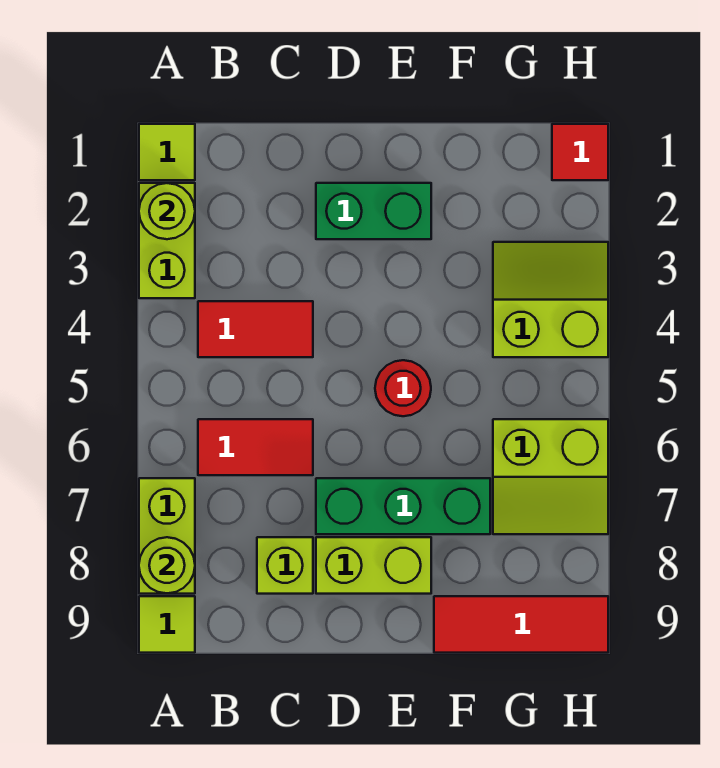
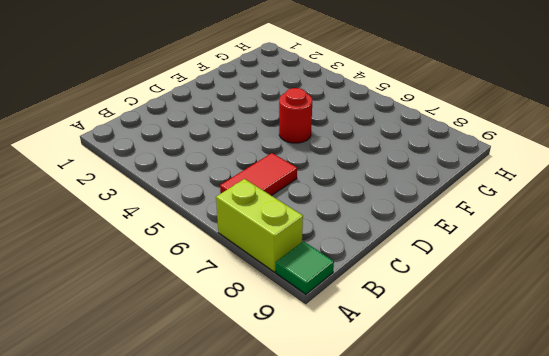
green 1x1 tile [276,241,334,294] -> lime 1x1 tile [139,596,195,653]
none -> lime 1x1 tile [139,124,195,180]
none -> lime 1x2 brick [139,183,195,298]
none -> red 1x2 tile [198,301,313,357]

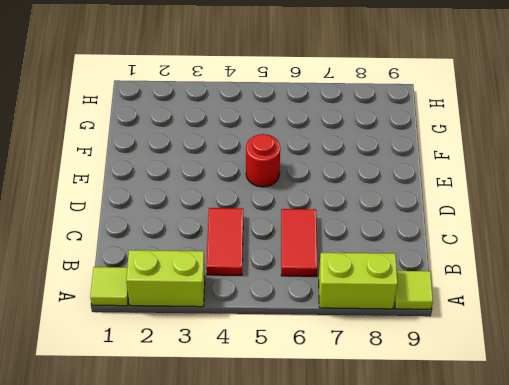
none -> lime 1x1 brick [257,537,313,594]
none -> green 1x2 brick [316,183,431,239]
none -> green 1x3 brick [316,478,490,534]

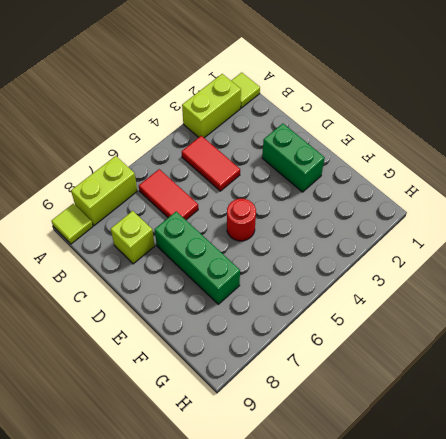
none -> lime 1x2 brick [316,537,431,594]
none -> red 1x3 tile [434,596,608,653]
none -> lime 2x2 slope [493,242,608,357]

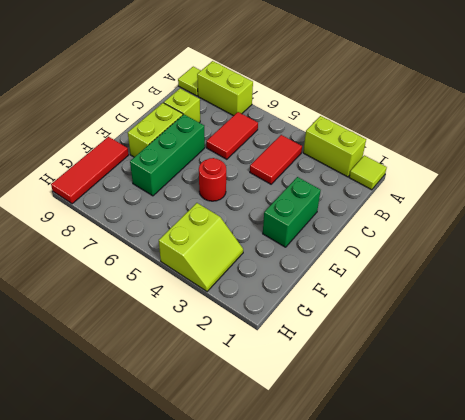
none -> lime 2x2 slope [493,419,608,534]
none -> red 1x1 tile [552,124,608,180]
none -> lime 1x1 round brick [139,183,195,239]

